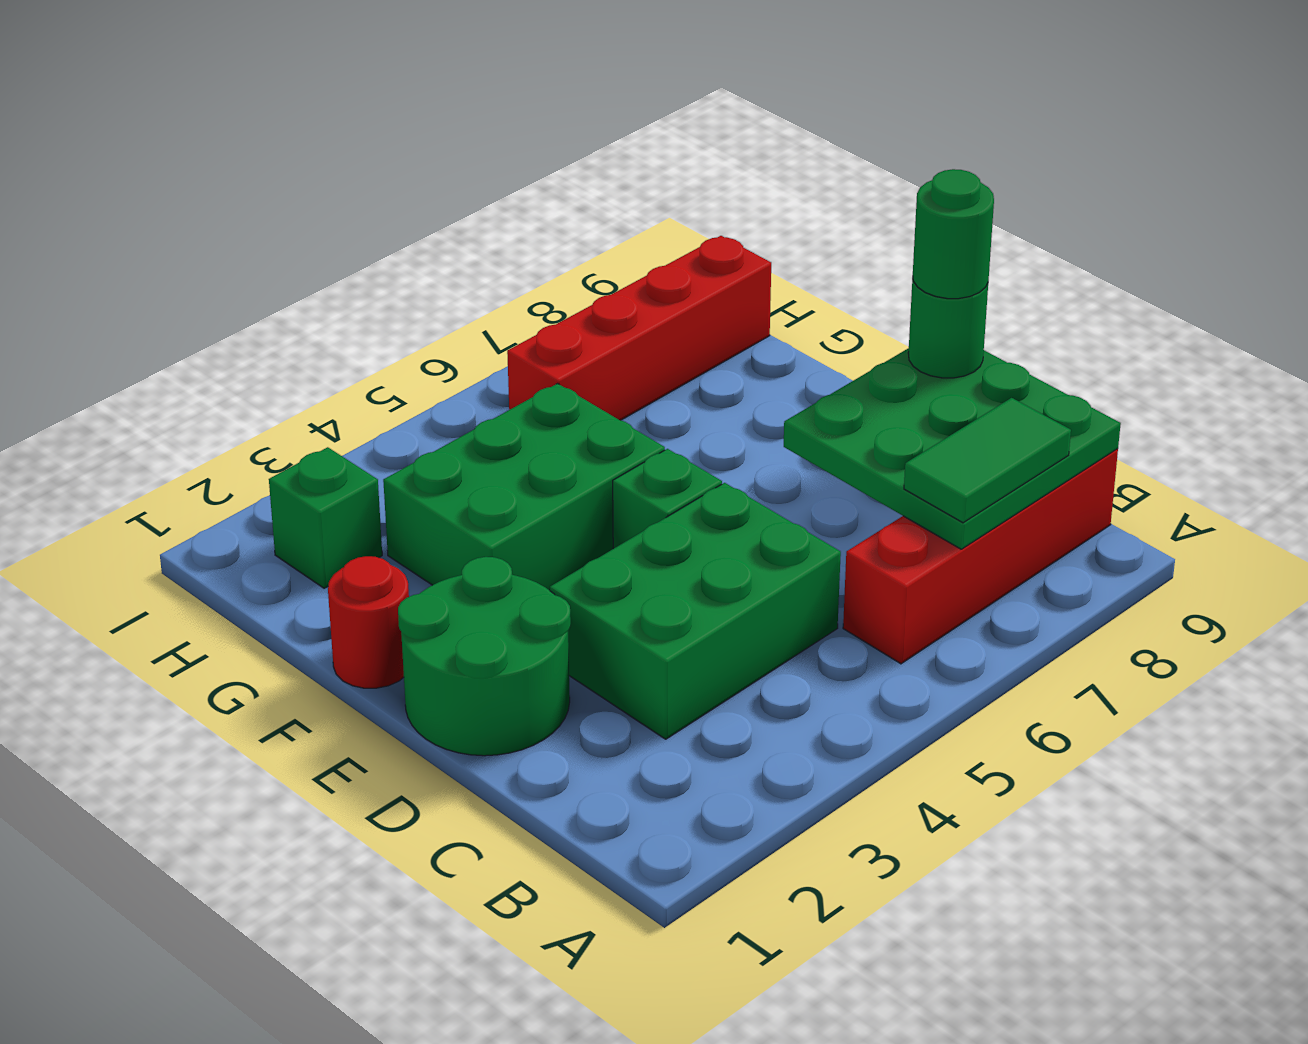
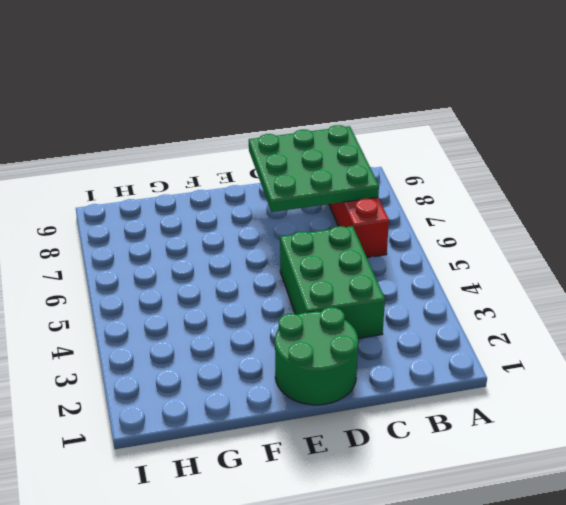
none -> green 1x1 brick [613,449,722,549]
none -> red 1x1 round brick [328,556,409,688]
none -> green 2x3 brick [383,383,665,590]

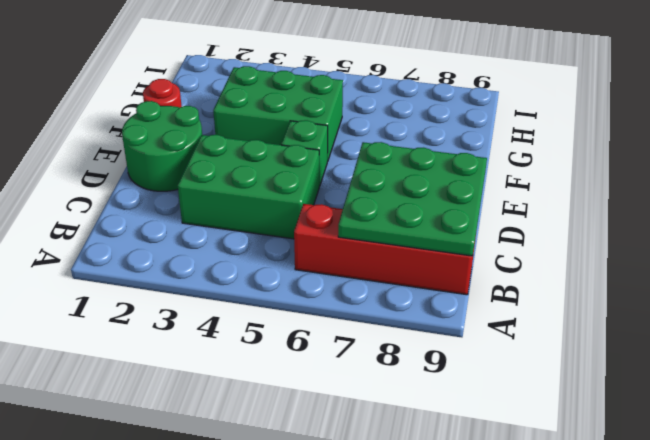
none -> green 1x1 brick [269,447,382,588]
none -> red 1x4 brick [507,236,771,420]
none -> green 1x2 tile [904,398,1071,523]

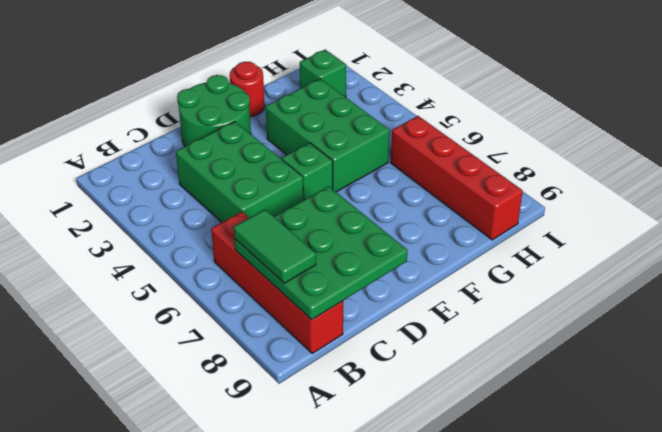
none -> green 1x1 round brick [908,278,988,378]
none -> green 1x1 round brick [913,169,994,299]

